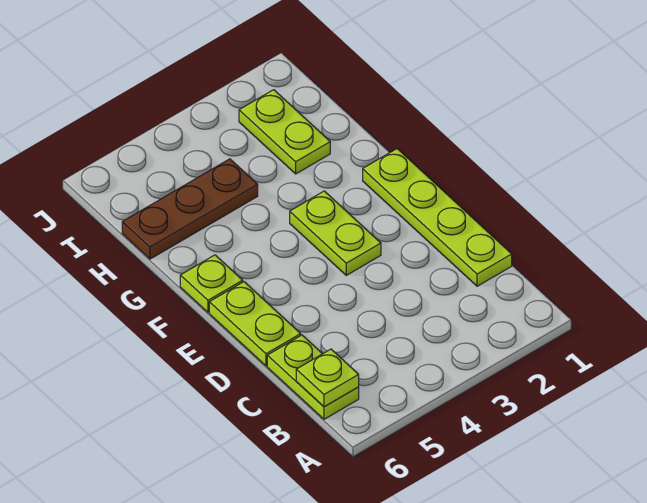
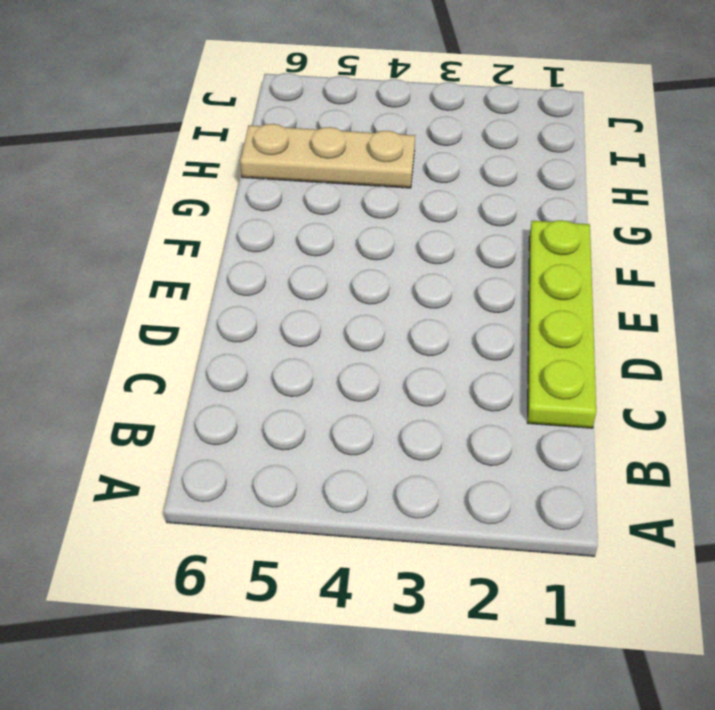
tan 1x3 plate [240,124,415,188] -> brown 1x3 plate [122,159,258,259]
none -> lime 1x2 plate [267,335,359,419]
none -> lime 1x2 plate [209,282,301,366]

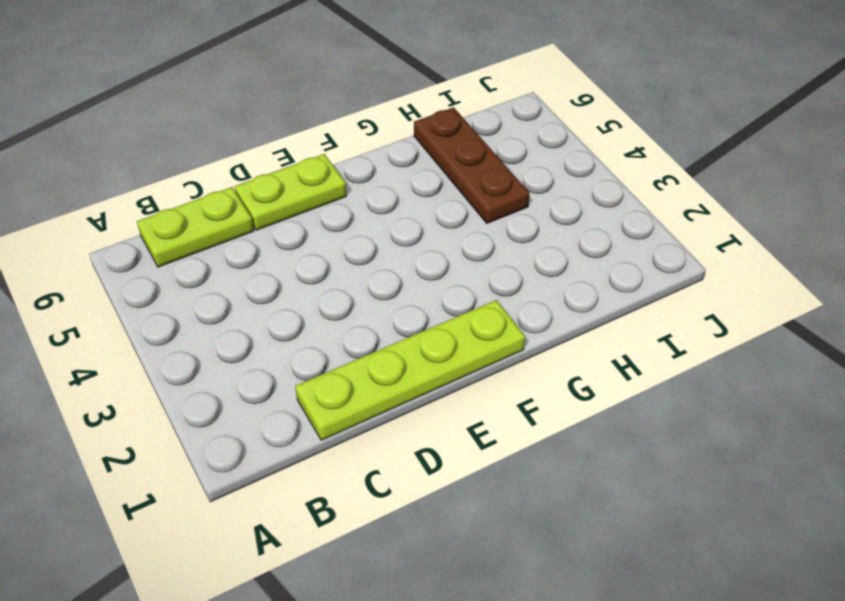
none -> lime 1x2 plate [290,191,381,275]
none -> lime 1x1 plate [180,255,243,312]

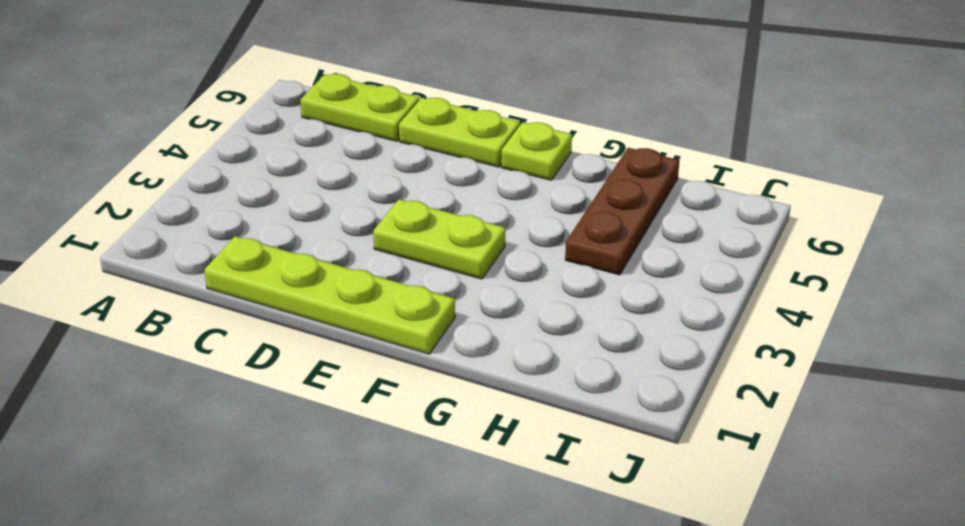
none -> lime 1x2 plate [239,90,330,174]
none -> lime 1x1 plate [296,349,359,407]

